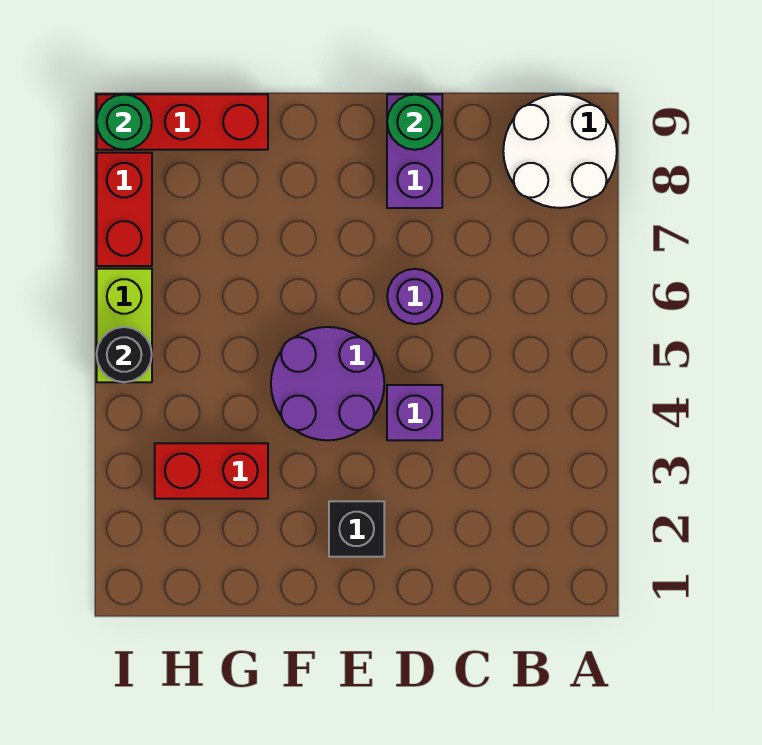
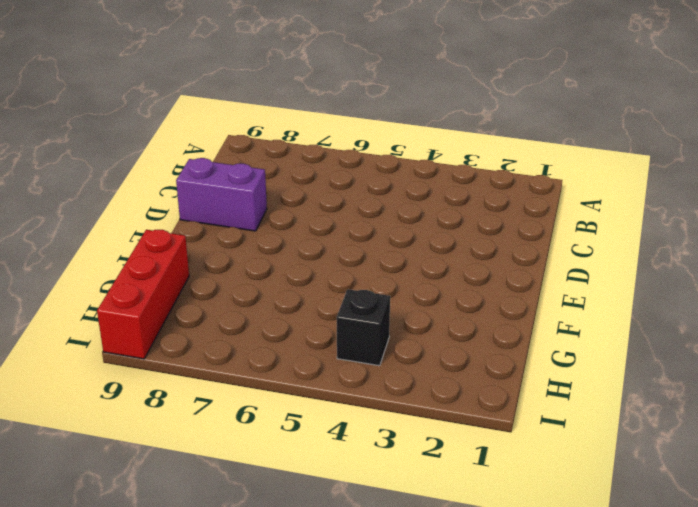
black 1x1 brick [337,289,390,366] -> black 1x1 brick moved to [329,501,384,557]
none -> white 2x2 round brick [503,94,617,208]
none -> purple 1x1 brick [387,385,442,440]
none -> purple 1x1 round brick [387,269,442,324]

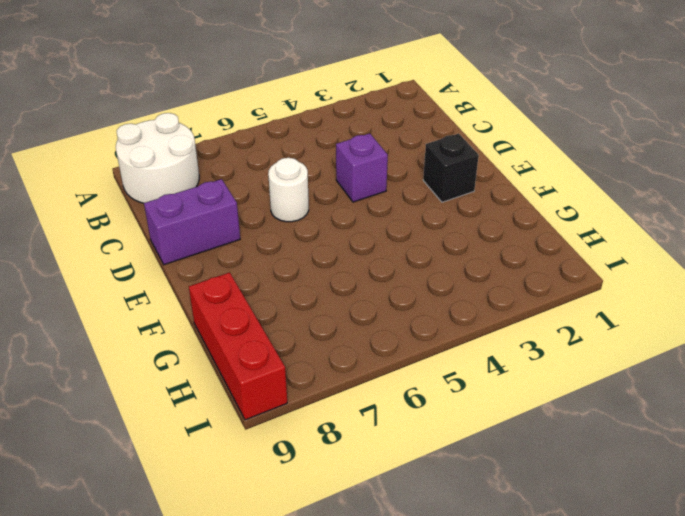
white 1x1 round brick [268,158,309,222] -> purple 1x1 round brick [387,269,442,324]
none -> purple 2x2 round brick [271,327,384,440]
none -> red 1x2 brick [155,443,268,499]
none -> lime 1x2 brick [97,269,152,382]

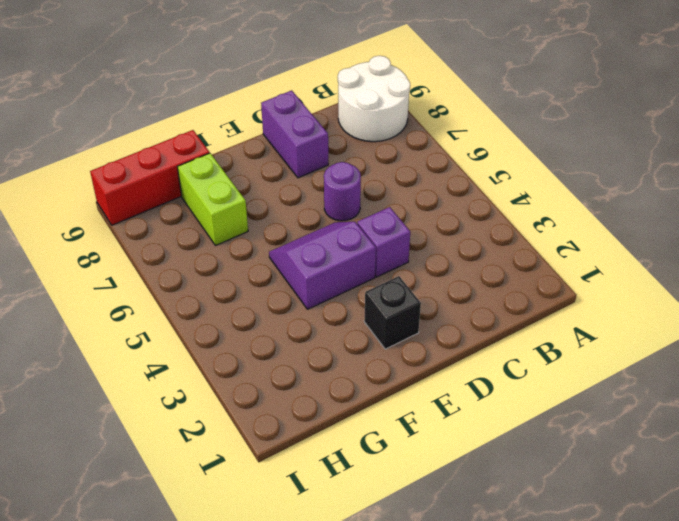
purple 2x2 slope [269,222,376,309] -> purple 2x2 round brick [271,327,384,440]
lime 1x2 brick [177,153,248,246] -> lime 1x2 brick moved to [97,269,152,382]
none -> red 1x2 brick [155,443,268,499]
none -> red 1x2 brick [97,153,152,266]
none -> green 1x1 round brick [387,94,442,150]

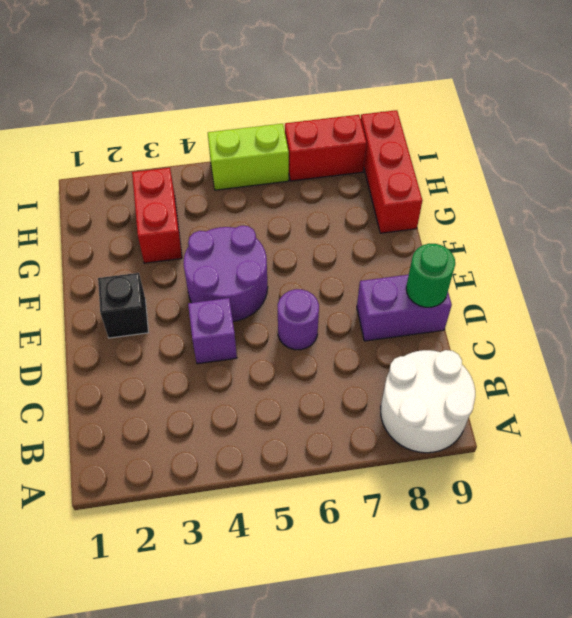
none -> black 1x1 round brick [97,327,152,382]
none -> green 1x1 round brick [97,94,152,150]

